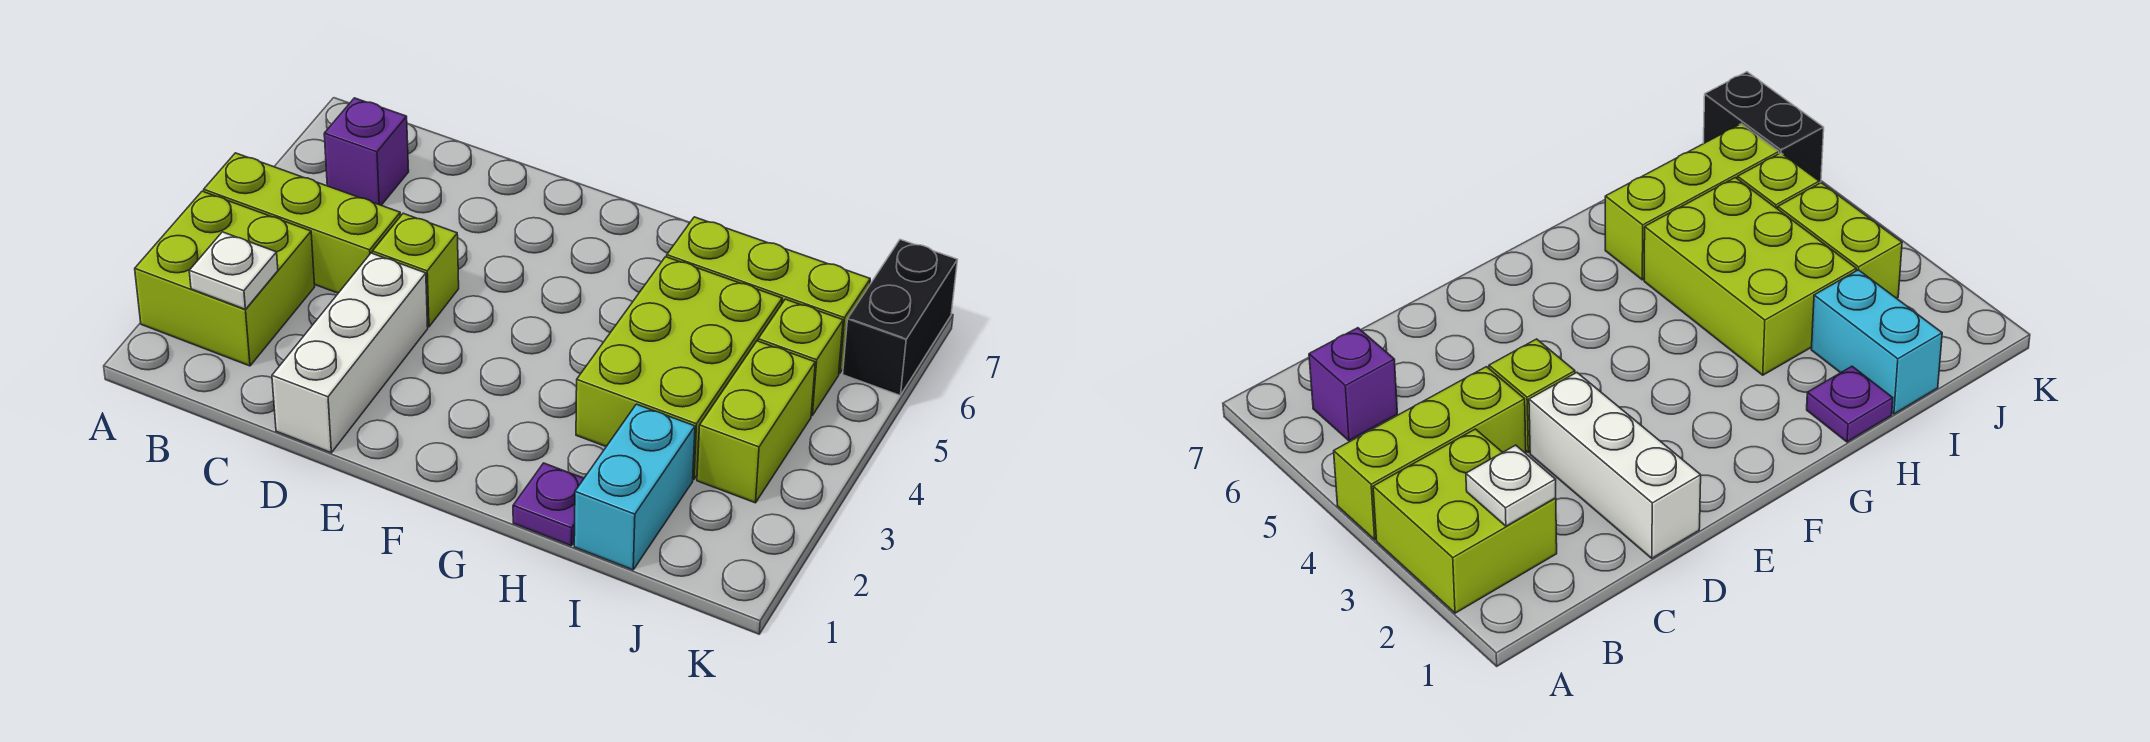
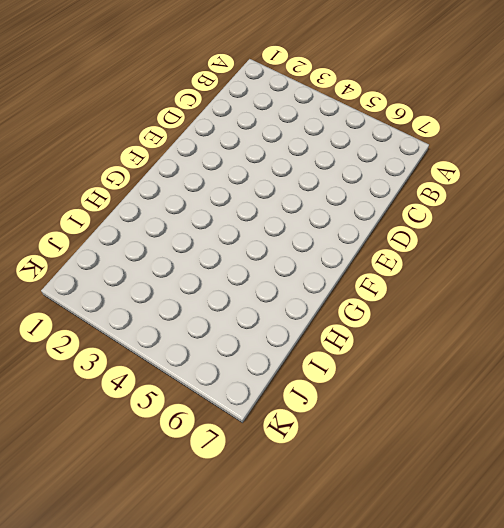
none -> lime 2x2 brick [135,191,315,366]
none -> lime 1x3 brick [204,153,400,293]
none -> purple 1x1 brick [324,98,409,205]

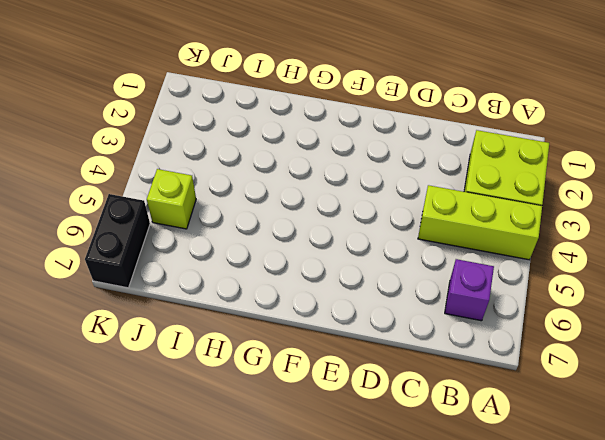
none -> white 1x3 brick [272,253,428,453]
none -> lime 1x1 brick [373,213,459,327]
none -> purple 1x1 plate [513,463,584,546]

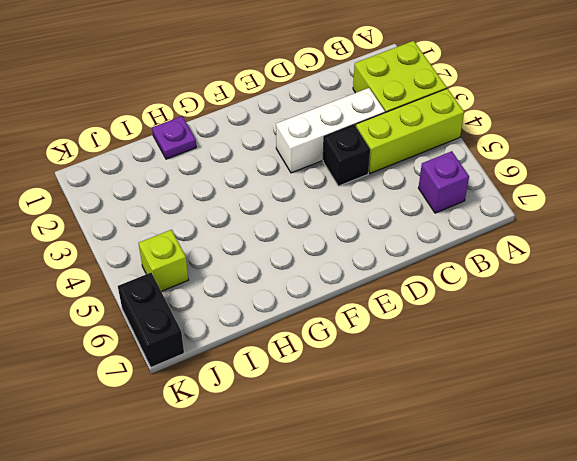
white 1x3 brick [276,88,385,173] -> white 1x3 brick turned to [272,253,428,453]
black 1x1 brick [323,125,370,186] -> lime 1x1 brick [373,213,459,327]
none -> lime 2x3 brick [576,257,782,480]
none -> lime 1x3 brick [667,217,870,374]
none -> cyan 1x2 brick [574,404,695,570]

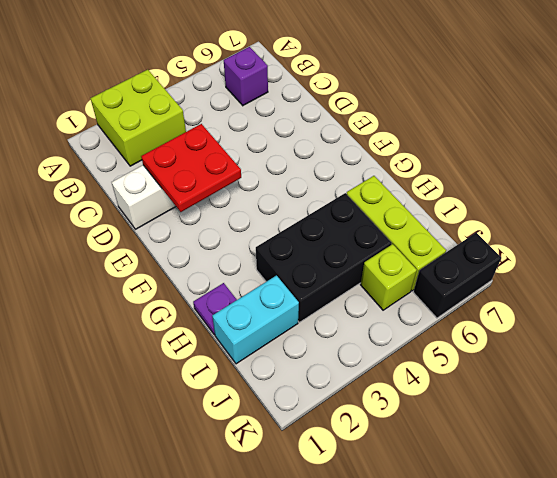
red 2x2 plate [141,124,241,212] -> none
black 2x3 brick [256,193,392,322] -> lime 2x3 brick [576,257,782,480]
none -> lime 1x3 brick [204,153,400,293]
none -> lime 1x1 brick [373,213,459,327]
none -> lime 1x2 brick [697,341,815,503]

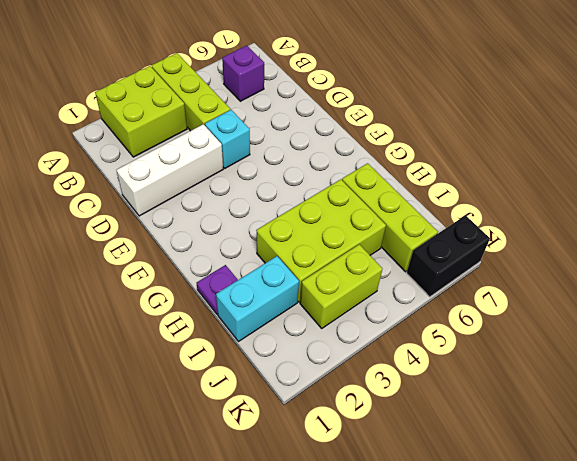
cyan 1x1 brick [205,110,250,168] -> lime 1x1 brick [373,213,459,327]
none -> lime 1x1 brick [758,299,843,416]
none -> white 1x1 plate [189,232,278,309]

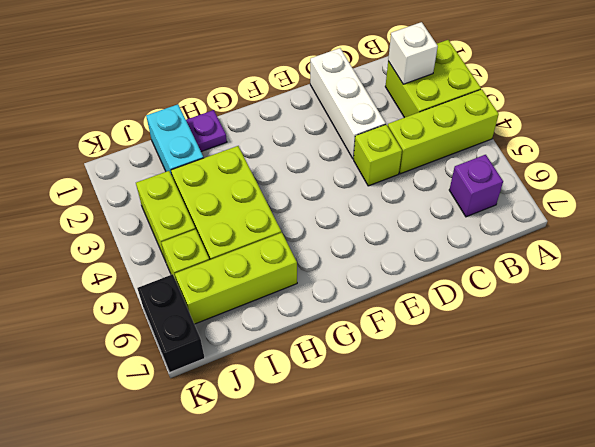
white 1x1 brick [388,22,438,84] -> white 1x1 plate [189,232,278,309]

